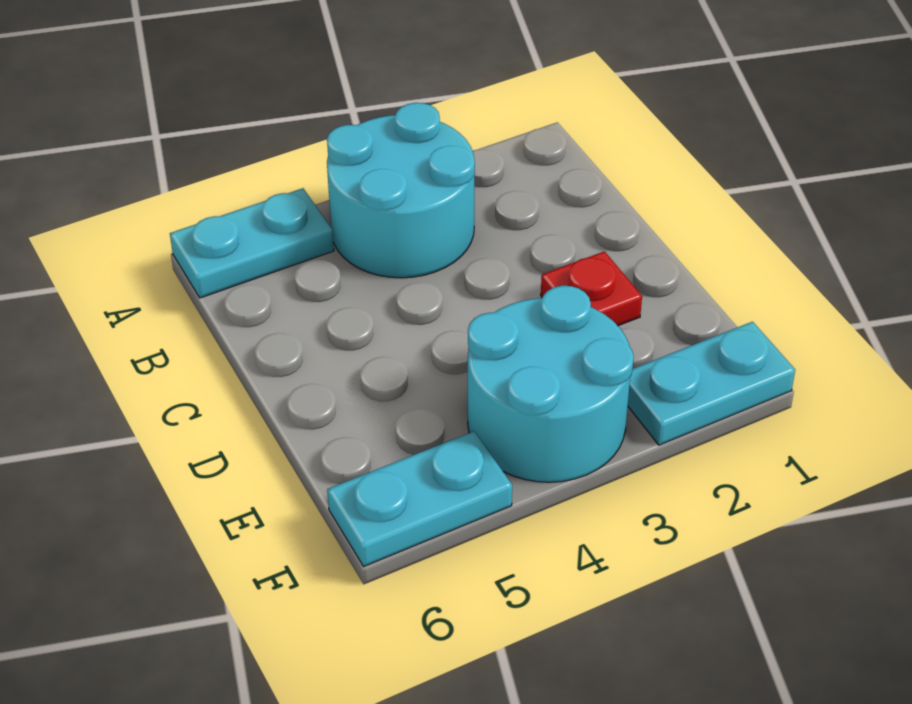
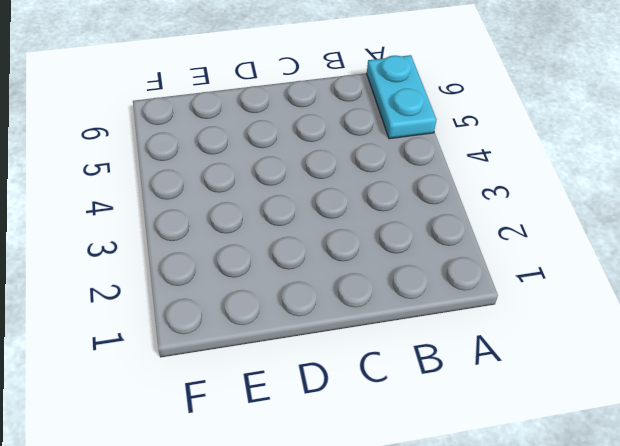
none -> cyan 2x2 round brick [327,103,475,278]
none -> red 1x1 plate [541,251,642,326]

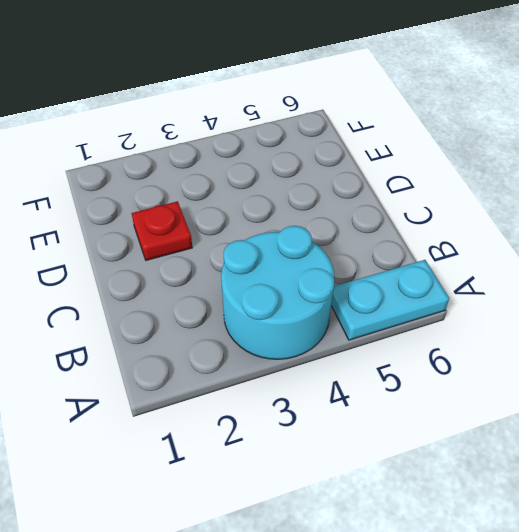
none -> cyan 2x2 round brick [468,286,634,482]
none -> cyan 1x2 plate [628,322,795,445]

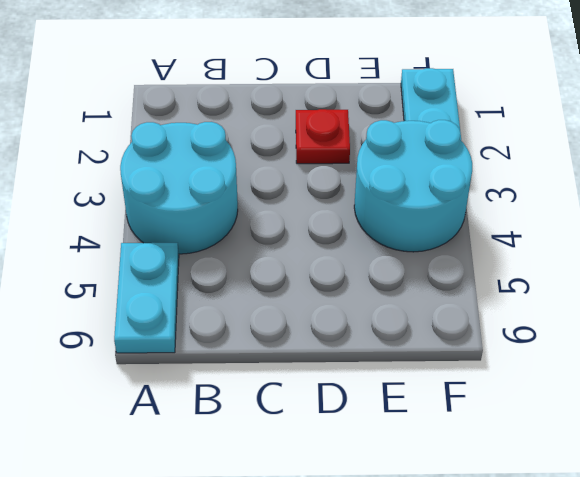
none -> cyan 1x2 plate [327,431,512,566]

